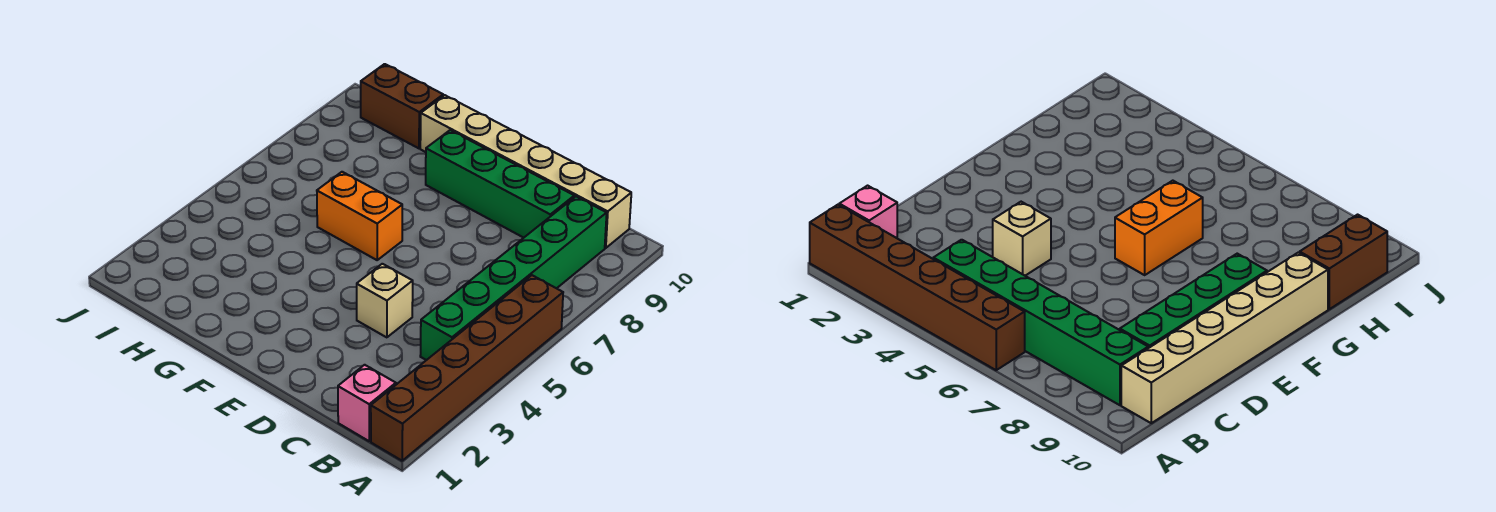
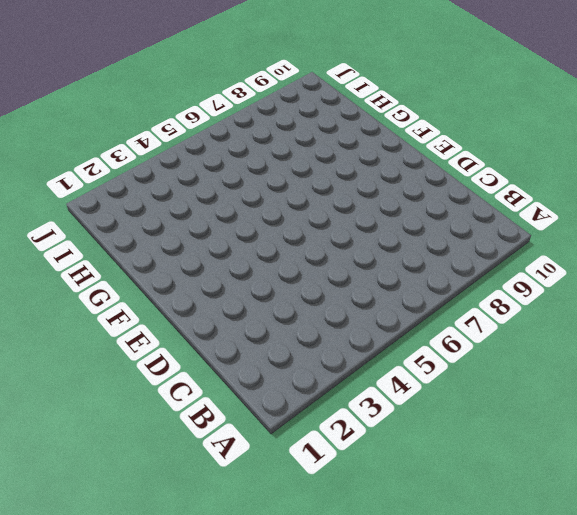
none -> brown 1x6 brick [371,275,563,461]
none -> pink 1x1 brick [338,365,396,441]

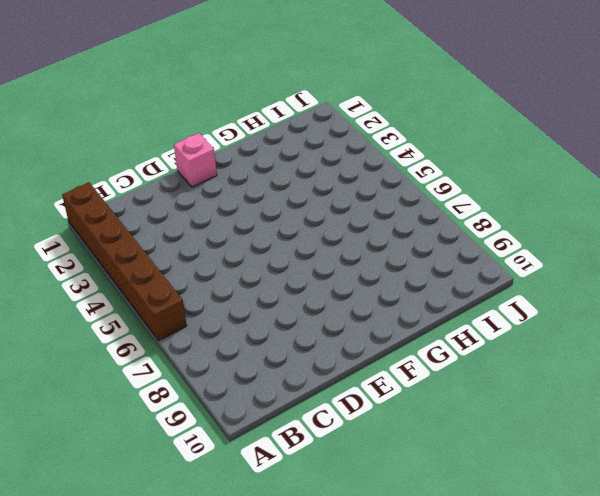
pink 1x1 brick [174,133,217,187] -> pink 1x1 brick moved to [338,365,396,441]
none -> green 1x6 brick [420,197,607,360]
none -> tan 1x6 brick [420,95,631,248]

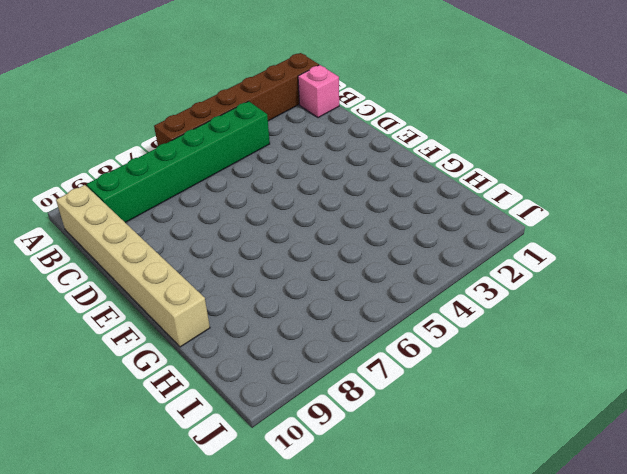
none -> green 1x4 brick [426,130,574,238]
none -> tan 1x1 brick [357,264,413,337]

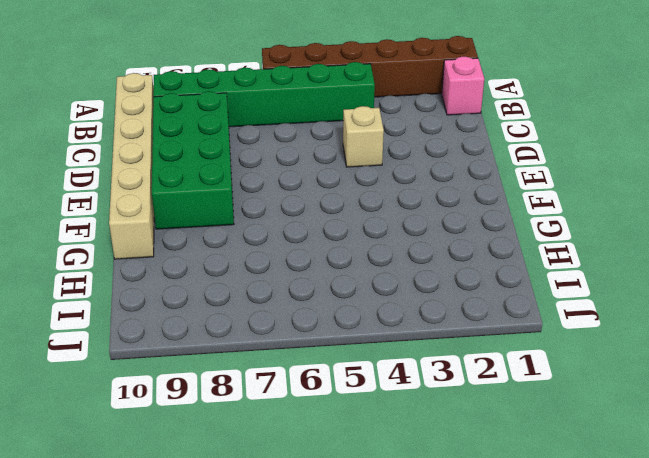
green 2x4 brick [152,91,234,229] -> green 1x4 brick [426,130,574,238]
none -> orange 1x2 brick [317,172,402,260]
none -> brown 1x2 brick [361,64,443,148]

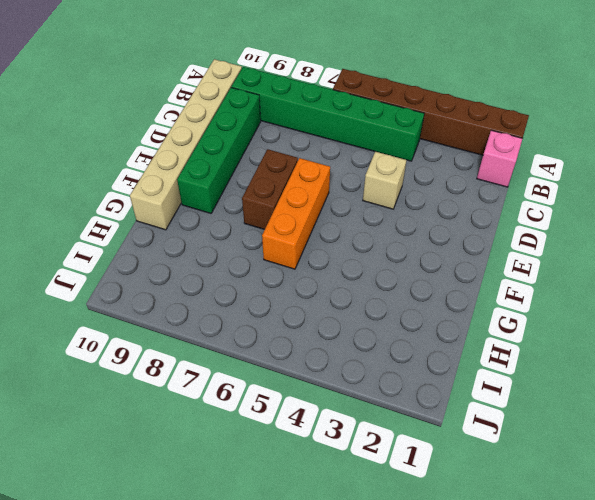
orange 1x3 brick [262,158,330,269] -> orange 1x2 brick [317,172,402,260]
brown 1x2 brick [242,149,298,229] -> brown 1x2 brick moved to [361,64,443,148]

